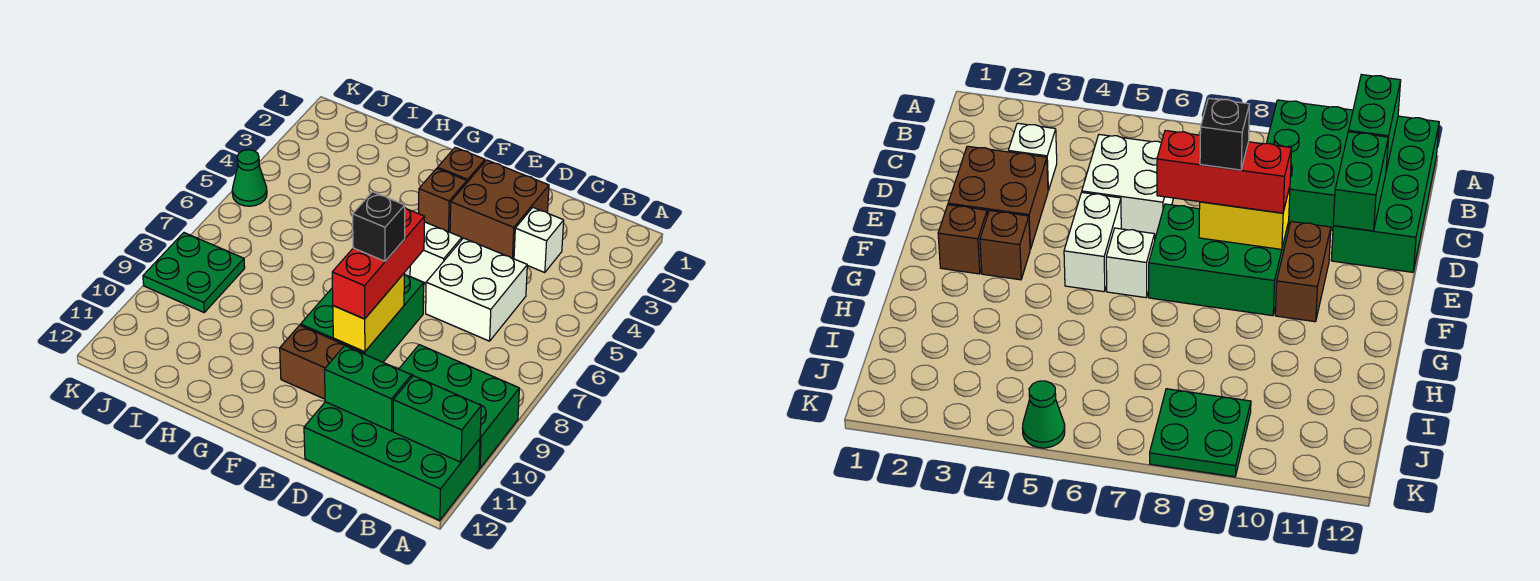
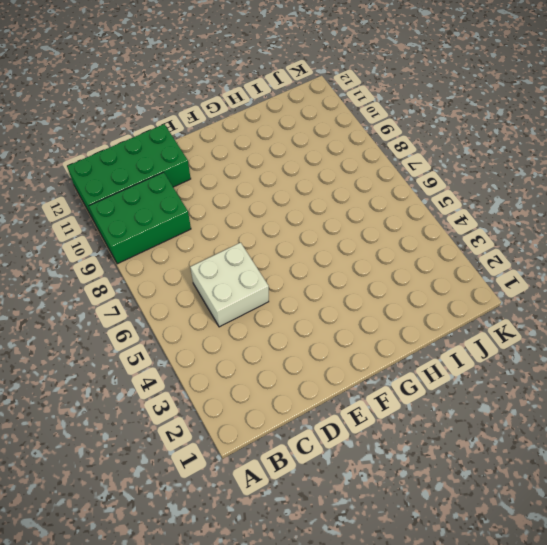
none -> white 1x1 brick [514,208,564,273]
none -> brown 2x2 brick [450,160,549,258]
none -> white 1x2 brick [410,222,462,283]

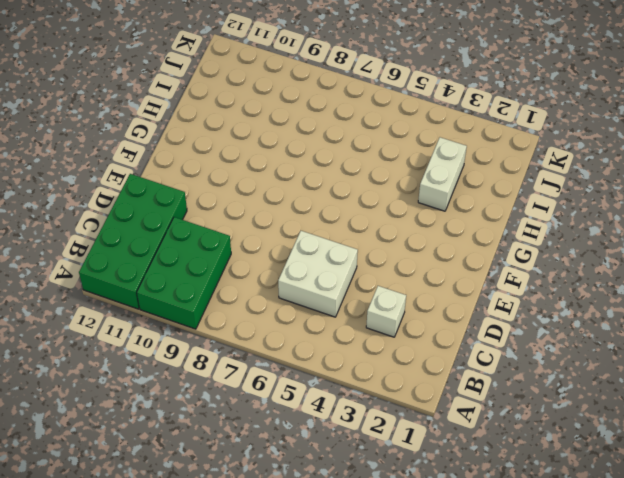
white 1x2 brick [418,137,467,211] -> white 1x2 brick moved to [410,222,462,283]
none -> brown 2x2 brick [450,160,549,258]
none -> green 2x3 brick [301,274,424,362]
none -> brown 1x2 brick [280,325,364,399]

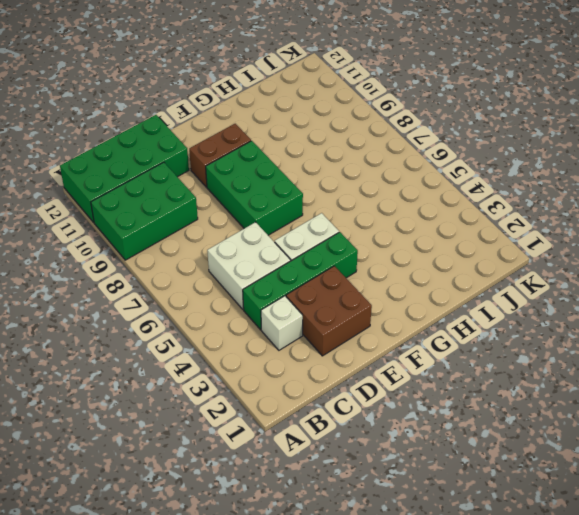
green 1x4 brick [243,232,358,330] -> none
none -> brown 1x1 brick [438,147,485,182]
none -> brown 1x1 brick [419,168,467,232]
none -> white 1x1 brick [1106,228,1155,298]

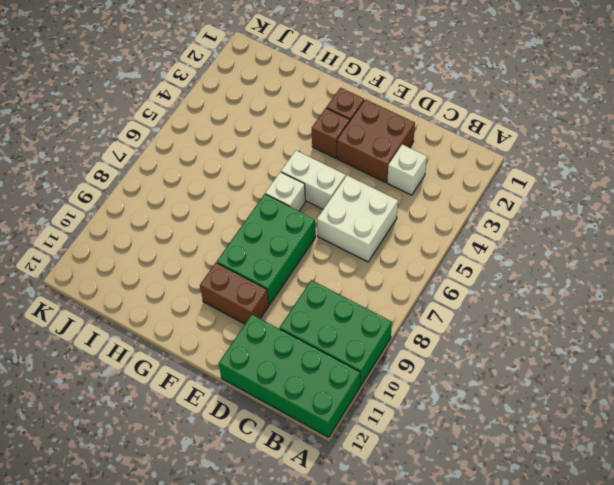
none -> green 2x2 plate [143,233,245,312]
none -> green 1x1 cone [232,150,267,206]
none -> green 1x2 brick [393,376,481,462]

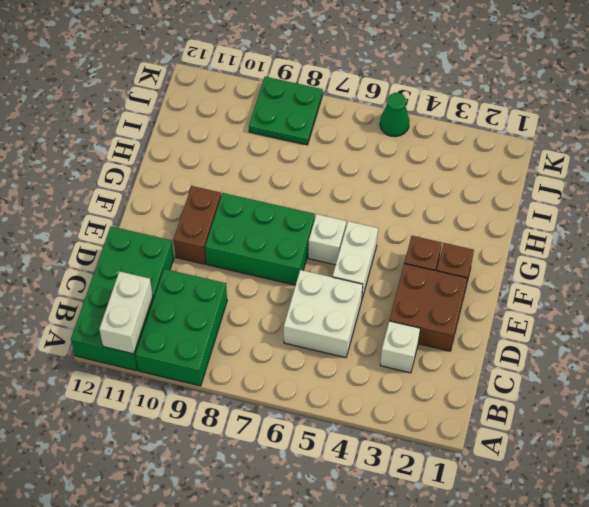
white 1x2 brick [99,271,153,354] -> green 1x2 brick [393,376,481,462]
none -> green 1x2 brick [324,346,411,431]
none -> yellow 1x2 brick [333,274,404,352]
none -> red 1x3 brick [332,208,425,319]

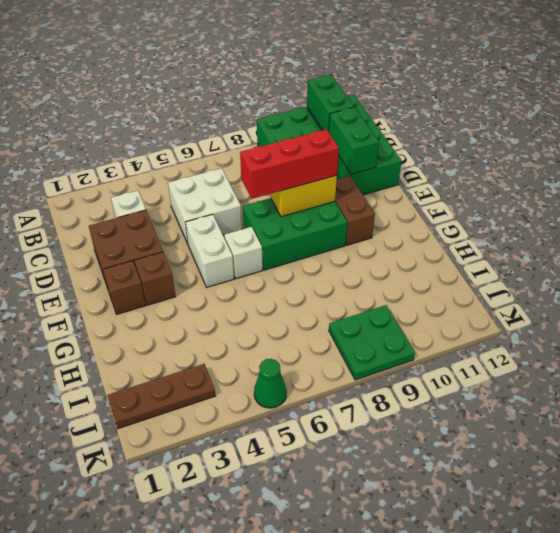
brown 1x3 plate [107,364,215,429] -> none
none -> black 1x1 brick [353,192,405,261]

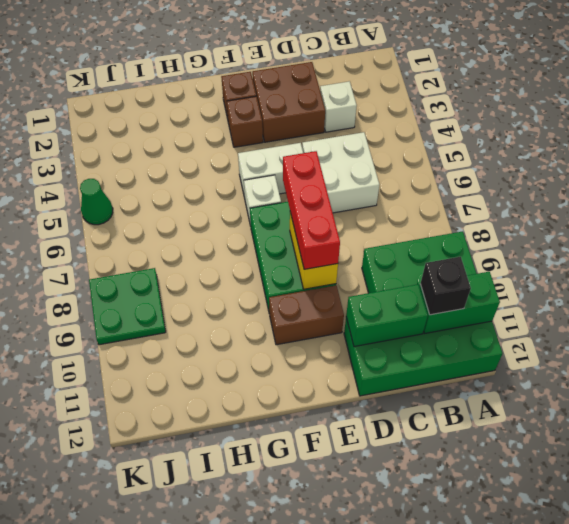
black 1x1 brick [420,257,471,315] -> black 1x1 brick moved to [353,192,405,261]

